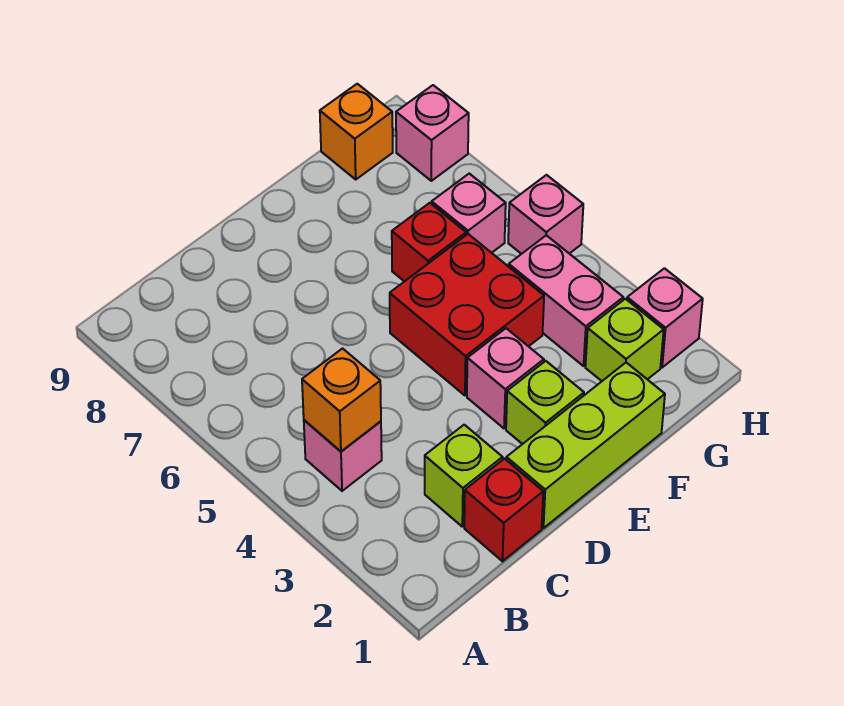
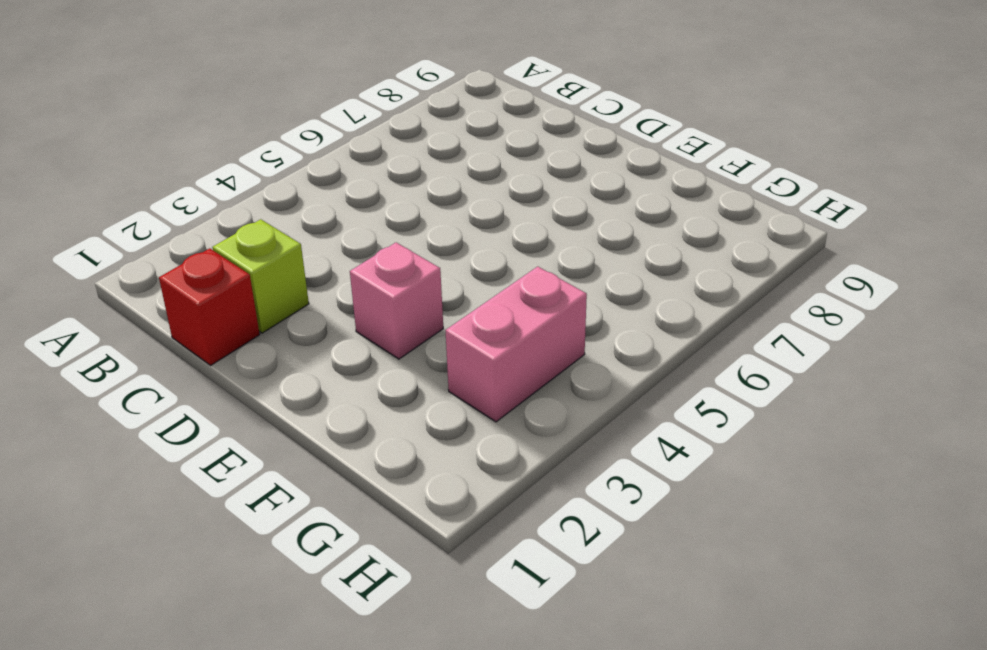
none -> pink 1x1 brick [304,420,382,491]
none -> lime 1x3 brick [506,363,665,528]
none -> lime 1x1 brick [506,361,584,444]

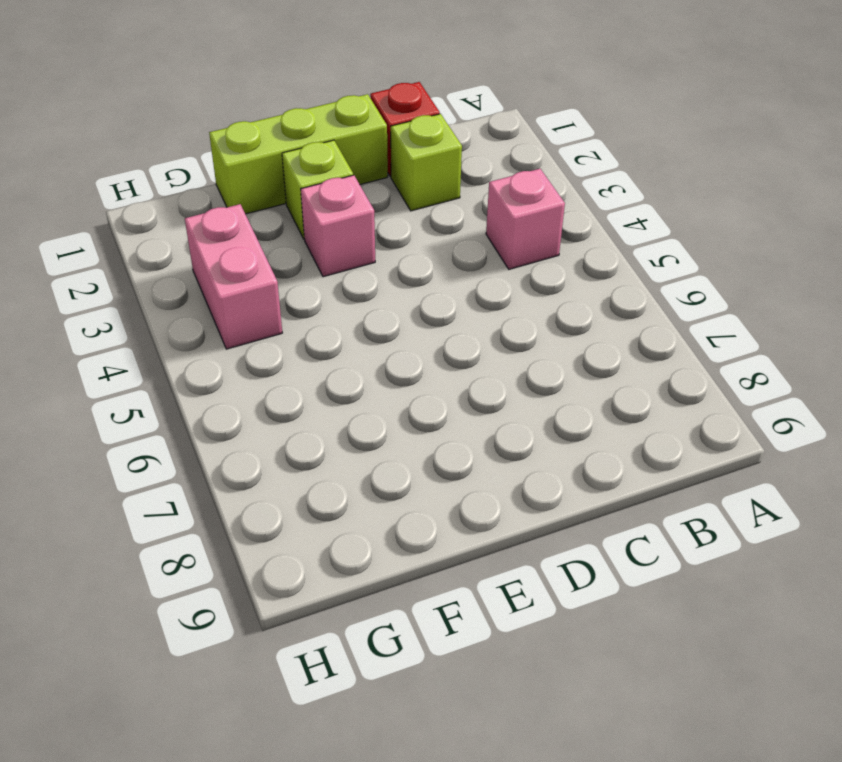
none -> red 2x2 brick [390,234,544,395]
none -> red 1x1 brick [392,203,466,282]
none -> lime 1x1 brick [585,299,664,381]

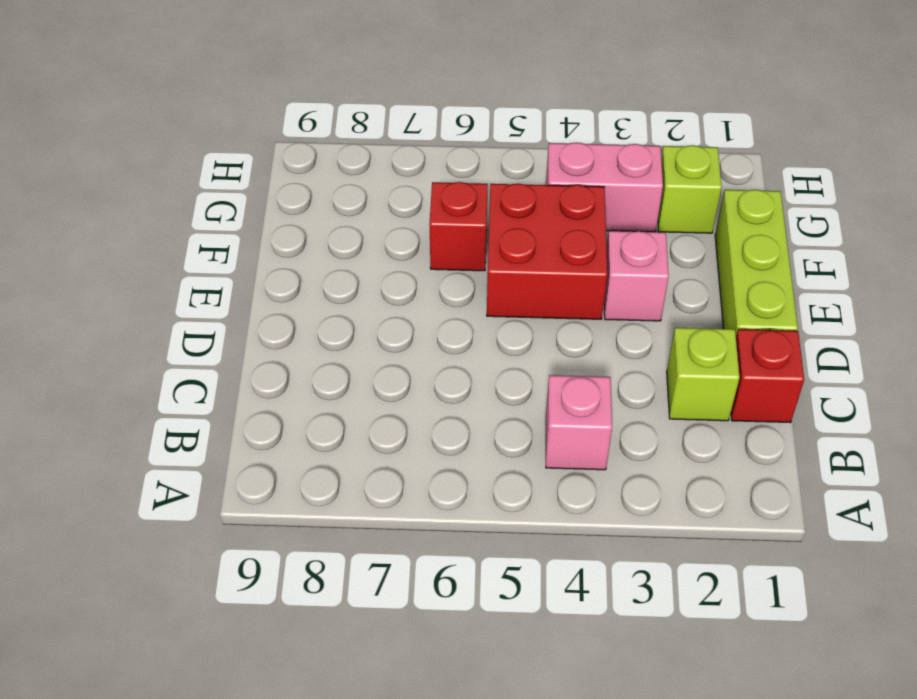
none -> lime 1x1 brick [506,361,584,444]
none -> pink 1x1 brick [432,174,506,253]
none -> orange 1x1 brick [320,84,393,179]

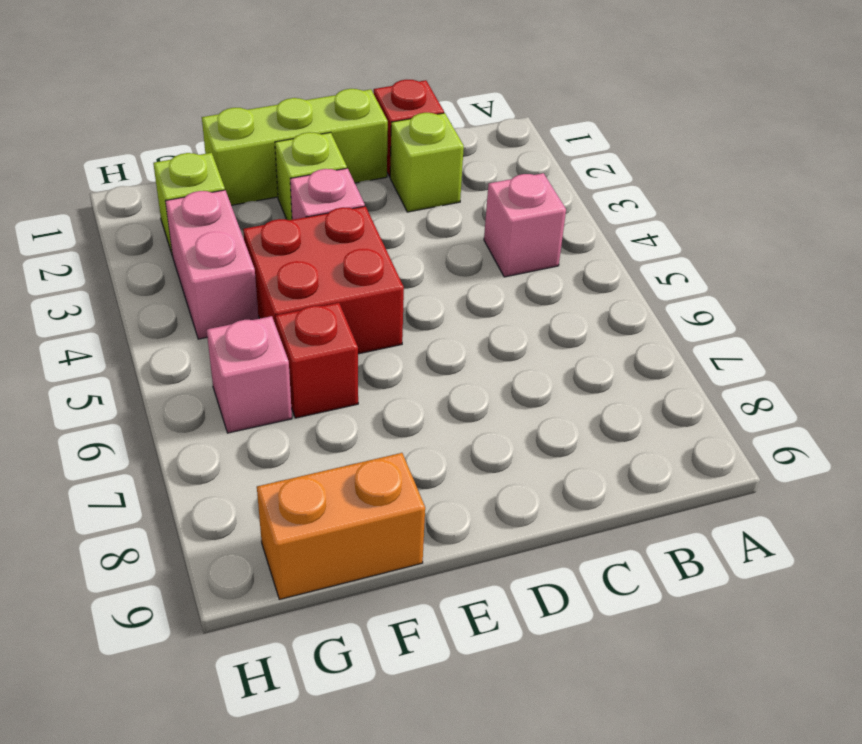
orange 1x2 brick [257,453,425,599] -> orange 1x1 brick [320,84,393,179]
none -> pink 1x1 brick [627,268,703,367]
none -> pink 1x1 brick [508,175,583,254]
none -> pink 1x1 brick [396,85,469,181]

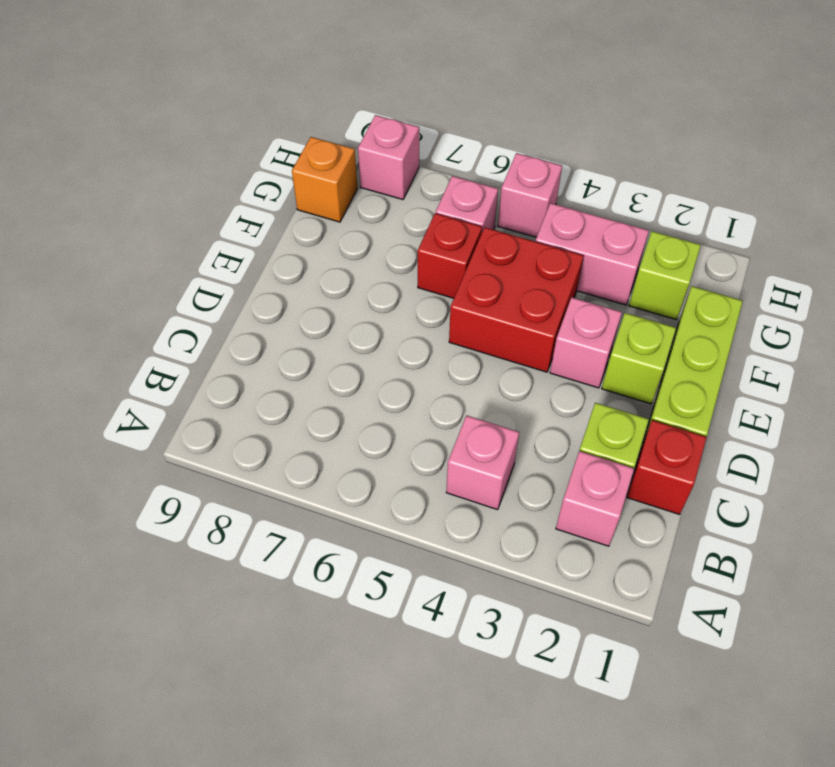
pink 1x1 brick [556,451,634,546] -> pink 1x1 brick moved to [627,268,703,367]
none -> orange 1x1 brick [302,349,381,451]

